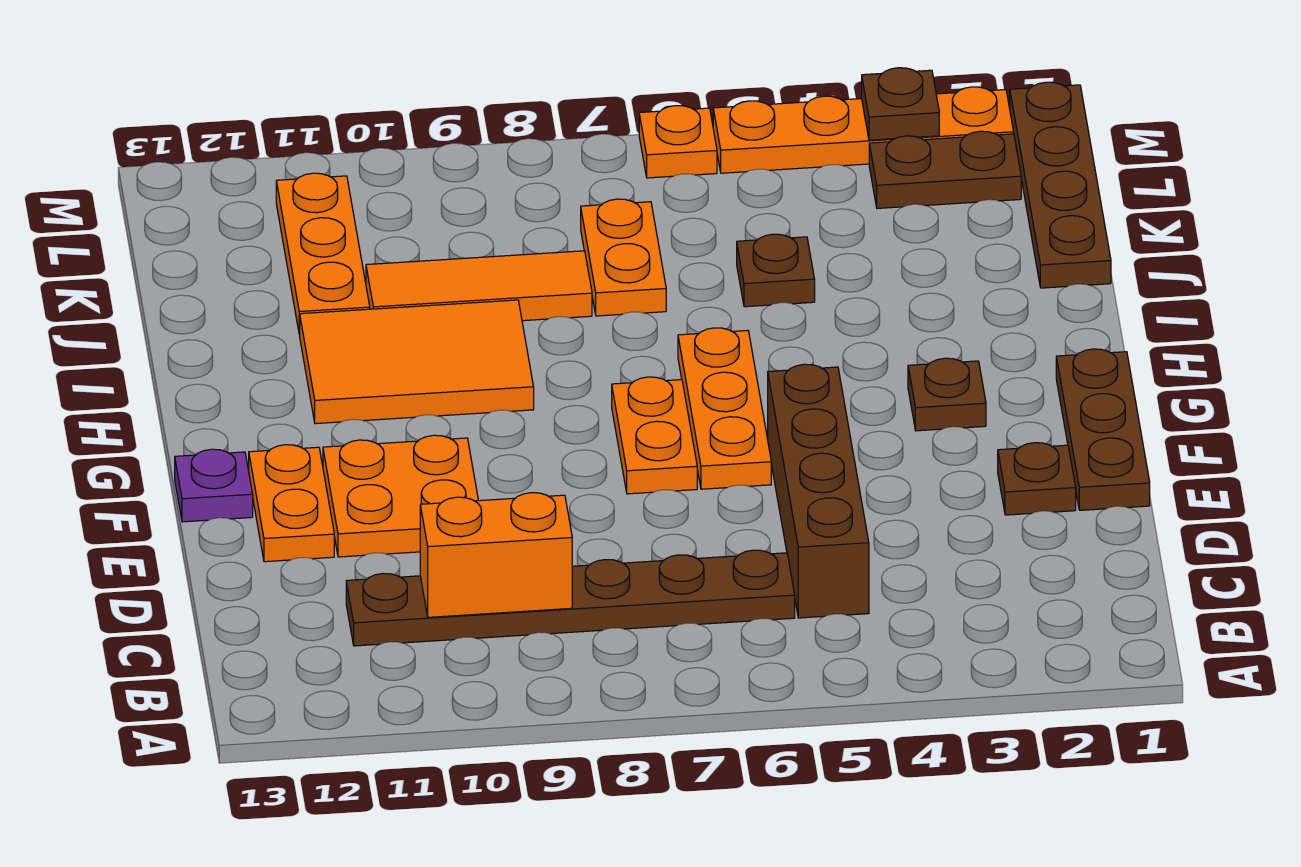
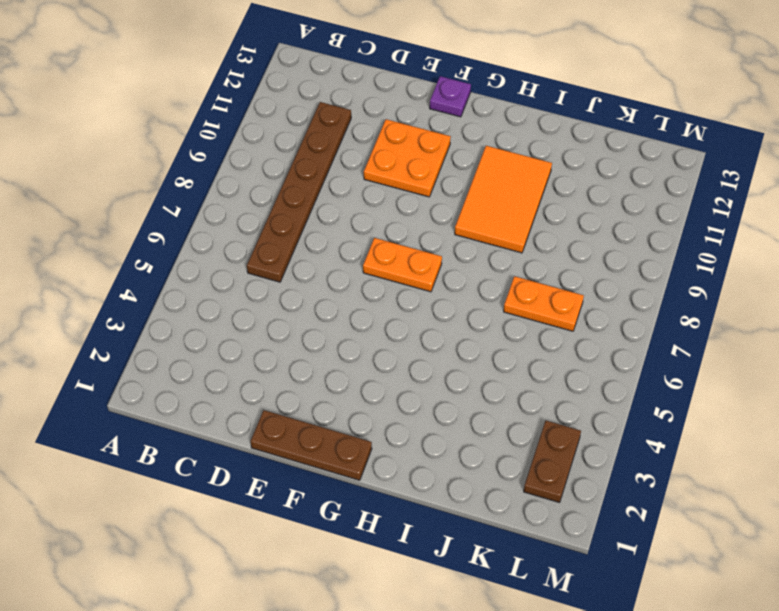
none -> brown 1x4 brick [768,364,869,618]
none -> brown 1x1 plate [998,443,1076,515]
none -> orange 1x2 plate [249,445,334,562]

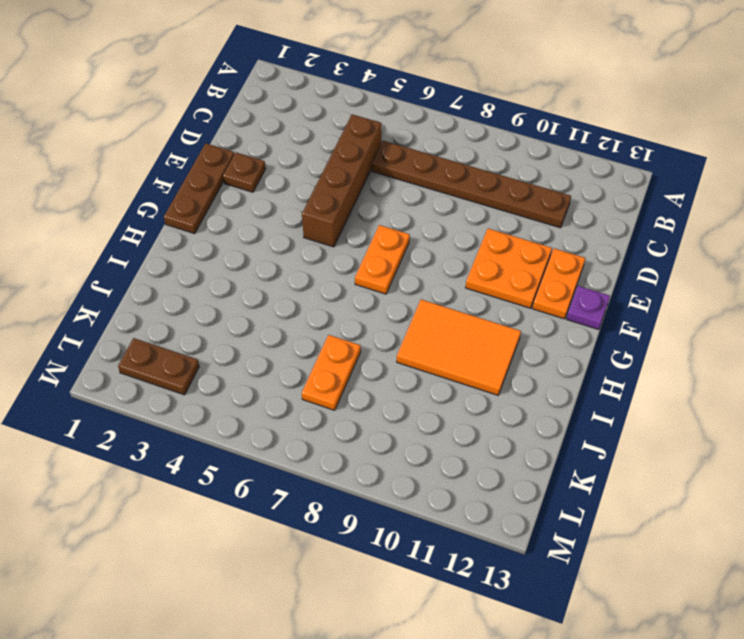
none -> orange 1x3 plate [678,328,771,489]
none -> brown 1x1 plate [908,358,986,431]
none -> brown 1x4 plate [1010,82,1111,288]

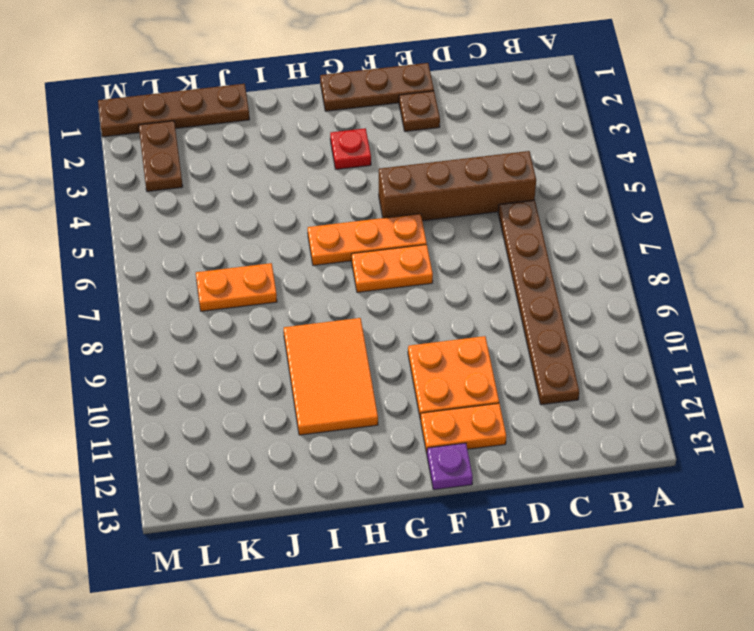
red 1x1 plate [330,128,371,169] -> brown 1x1 plate [908,358,986,431]
none -> brown 1x1 plate [737,234,815,307]
none -> orange 1x3 tile [366,251,592,321]
none -> orange 1x3 plate [276,173,370,334]

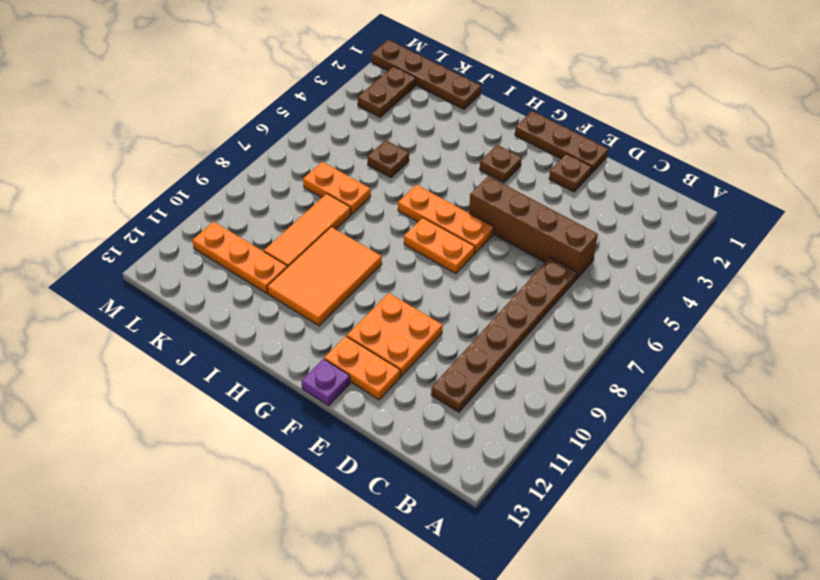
none -> orange 1x4 plate [713,87,1014,173]
none -> orange 1x1 plate [639,106,717,178]
none -> orange 1x2 brick [420,493,572,617]

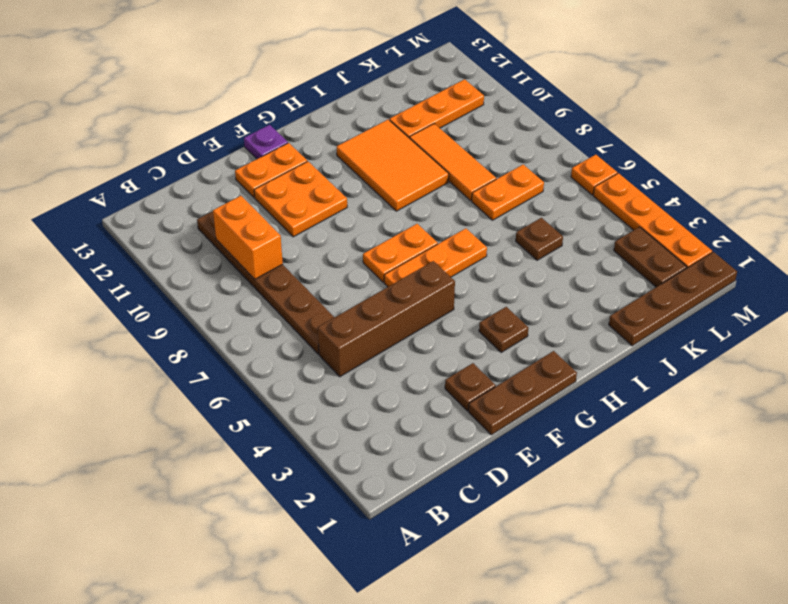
none -> brown 1x1 plate [862,68,939,140]

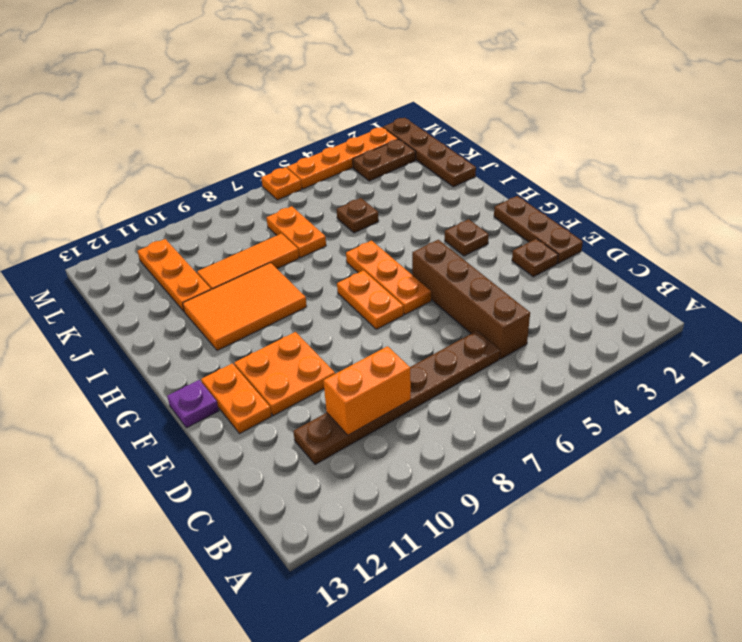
none -> brown 1x1 plate [862,68,939,140]

